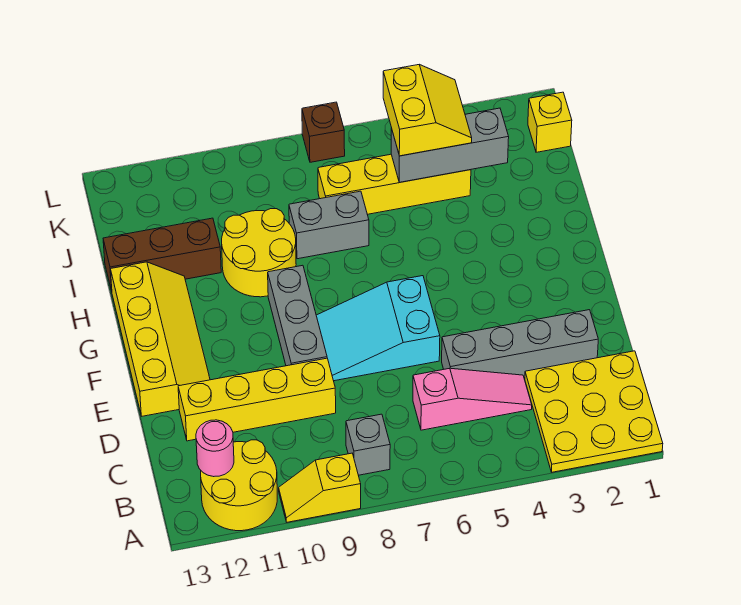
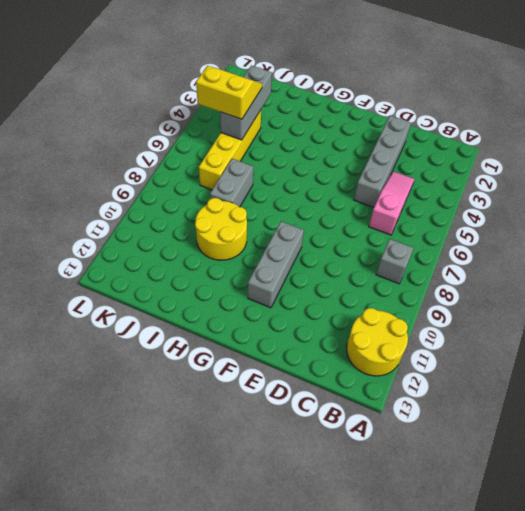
grey 1x3 brick [248,222,304,308] -> grey 1x3 brick turned to [268,265,327,366]
none -> yellow 3x3 plate [525,351,663,472]
none -> yellow 1x2 slope [279,453,361,522]
none -> yellow 1x4 brick [178,358,336,441]

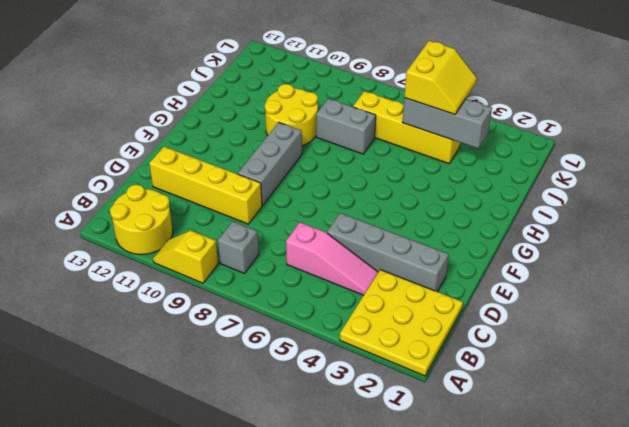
none -> cyan 2x3 slope [316,276,440,381]
none -> yellow 2x4 slope [110,262,210,416]
none -> brown 1x3 brick [103,218,221,291]

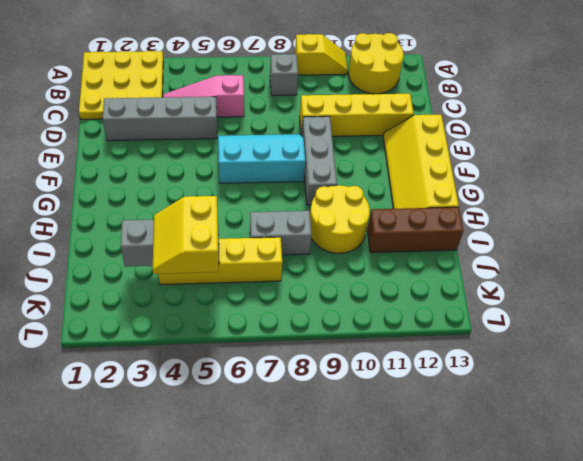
cyan 2x3 slope [218,134,305,183] -> cyan 2x3 slope turned to [316,276,440,381]
none -> yellow 1x1 brick [528,92,572,152]
none -> brown 1x1 brick [302,102,345,162]
none -> pink 1x1 round brick [196,420,234,477]

